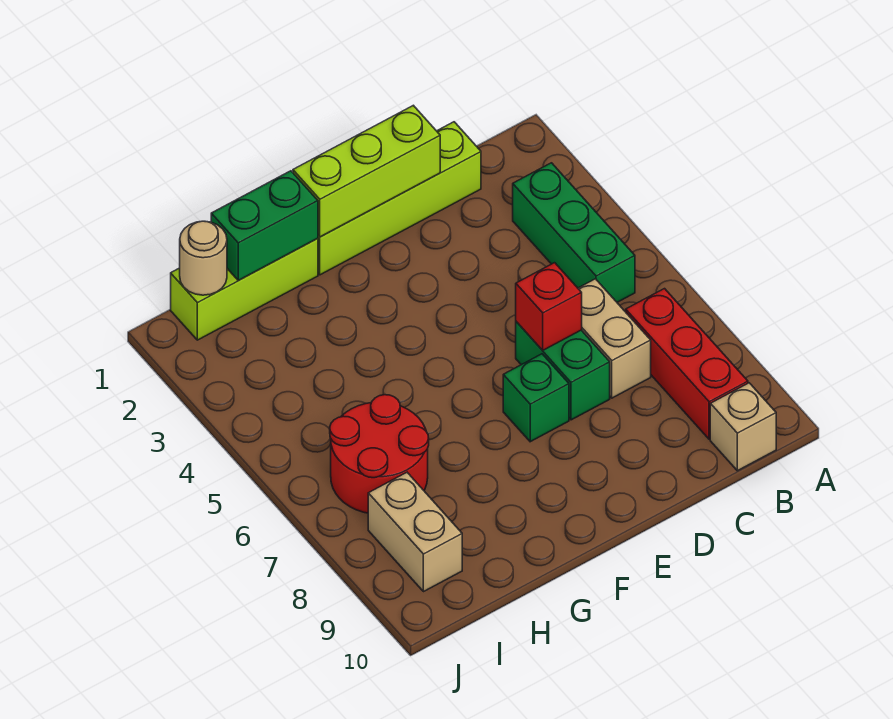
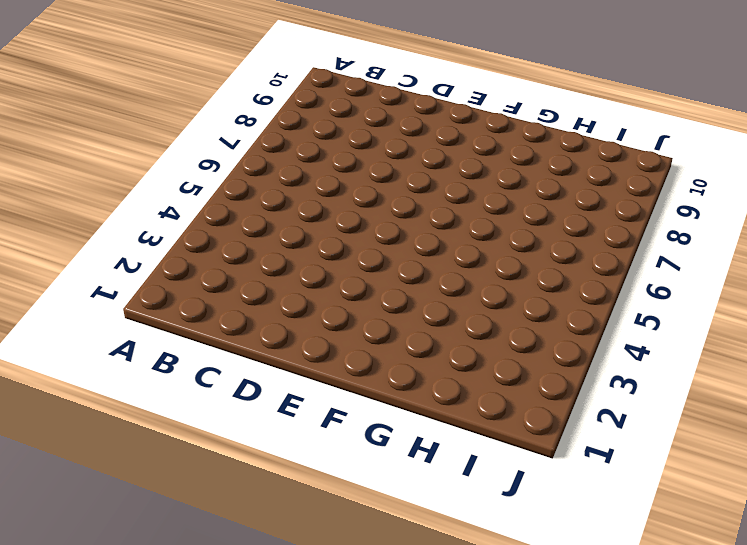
none -> green 1x3 brick [513,163,635,302]
none -> red 1x3 brick [626,289,748,439]
none -> tan 1x1 brick [710,383,776,471]

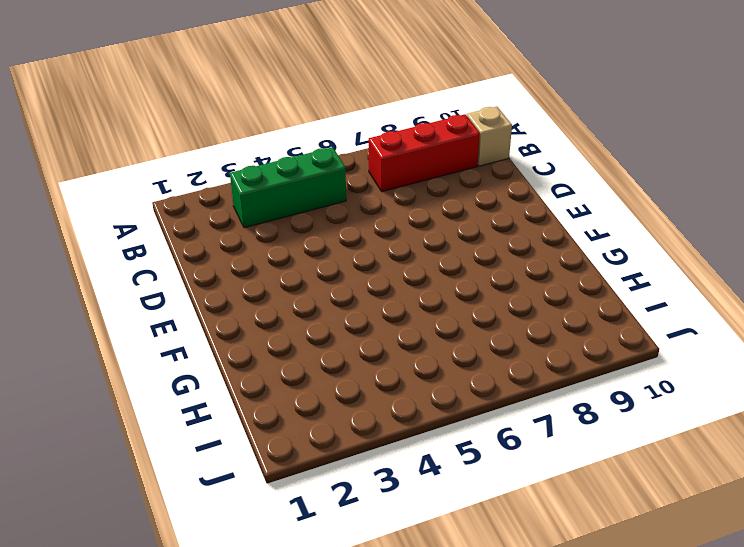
none -> lime 1x4 brick [318,122,481,275]
none -> tan 1x2 brick [578,279,651,398]
none -> green 1x2 brick [516,322,610,420]

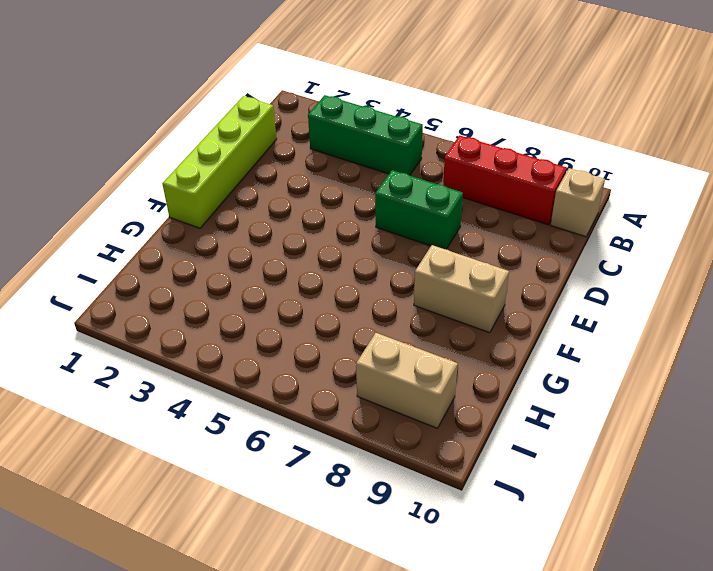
tan 1x2 brick [414,245,509,333] -> tan 1x2 brick moved to [578,279,651,398]
none -> green 1x1 brick [503,354,569,442]
none -> lime 1x3 brick [171,239,318,340]
none -> red 2x2 round brick [330,395,429,513]

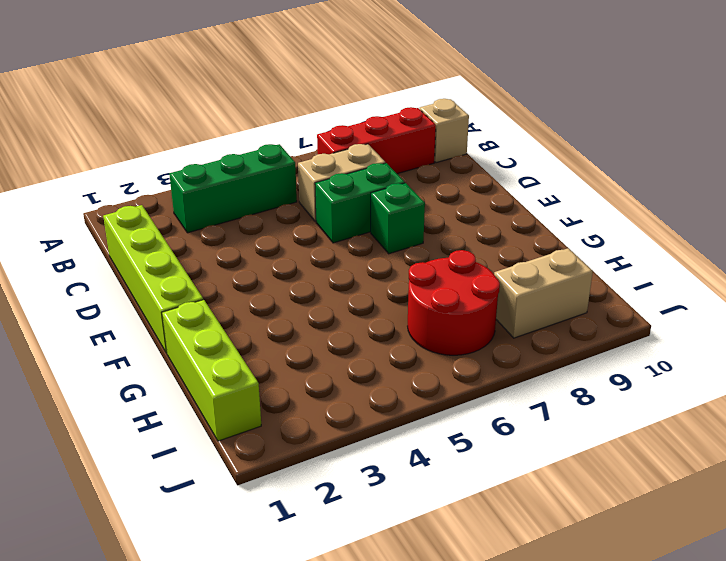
none -> lime 1x3 brick [293,105,440,237]
none -> red 1x1 brick [516,263,582,350]
none -> green 1x2 brick [211,171,318,280]

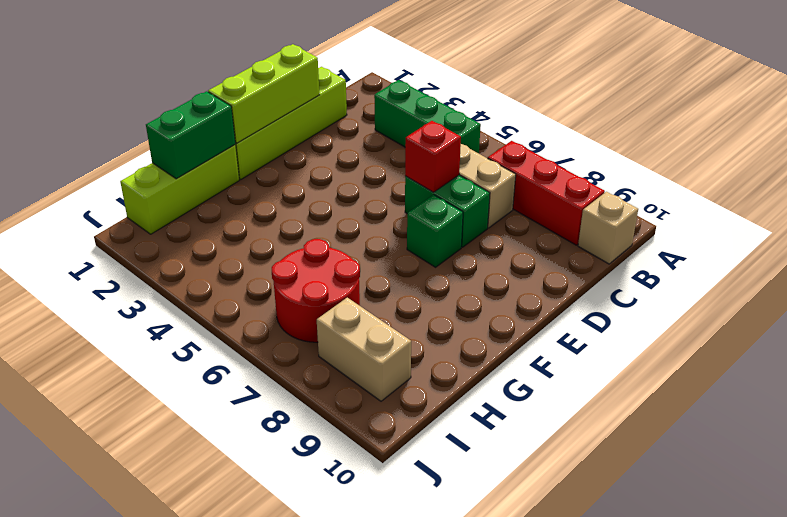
none -> tan 1x1 round brick [180,221,227,295]

